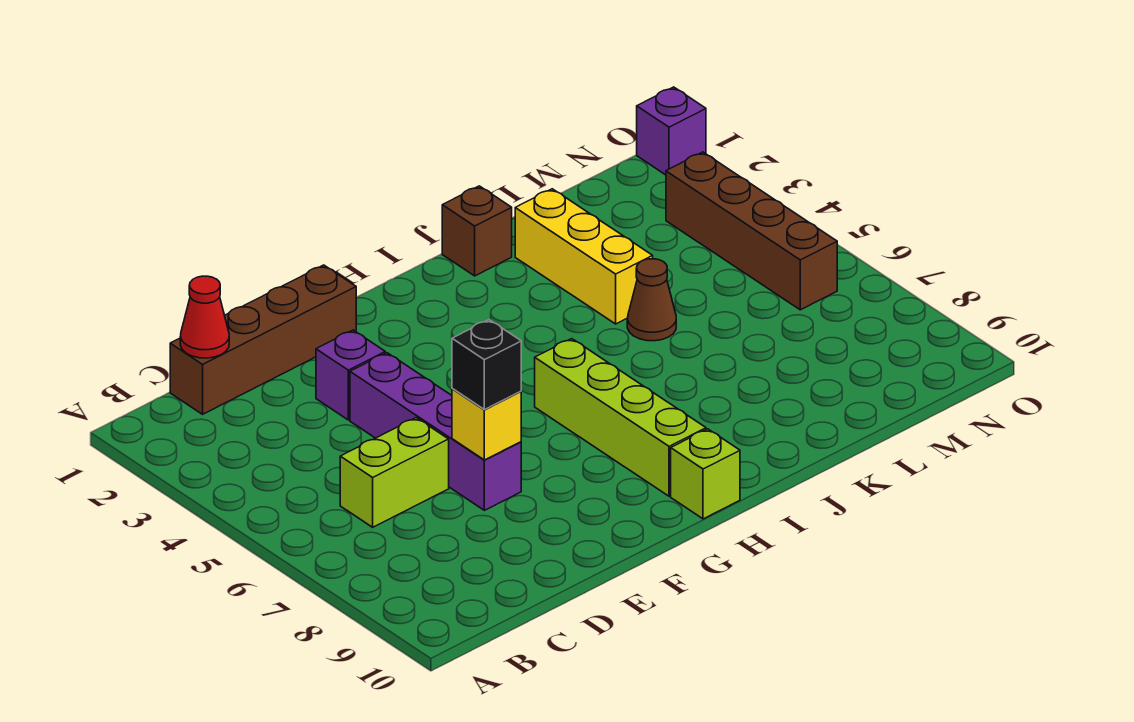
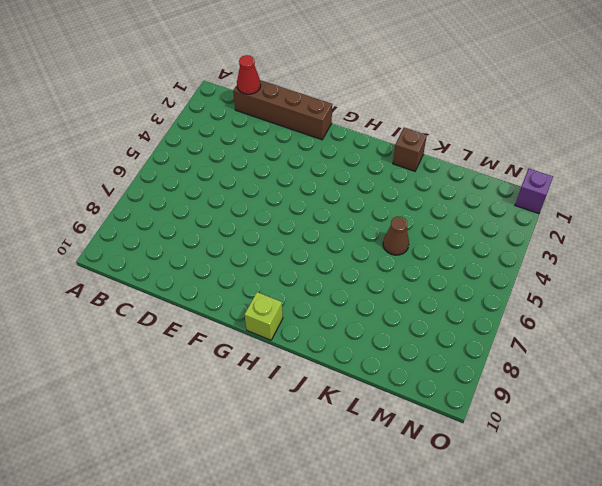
none -> lime 1x2 brick [340,418,449,527]
none -> purple 1x1 brick [316,330,385,420]
none -> purple 1x4 brick [350,353,521,510]

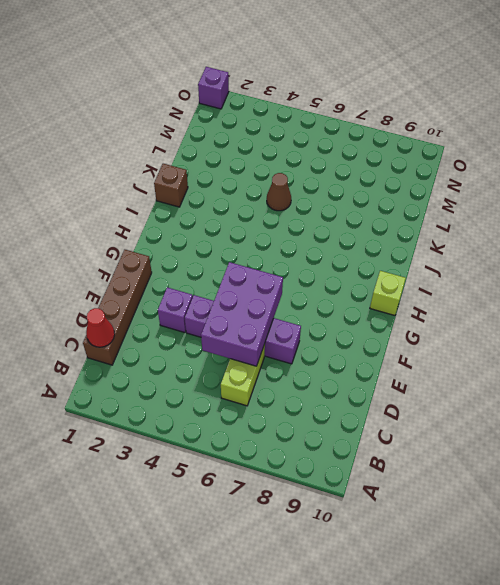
purple 2x3 brick [201,262,283,366] -> none
none -> lime 1x4 brick [535,339,706,496]
none -> yellow 1x3 brick [515,189,653,324]
none -> brown 1x4 brick [666,152,837,310]

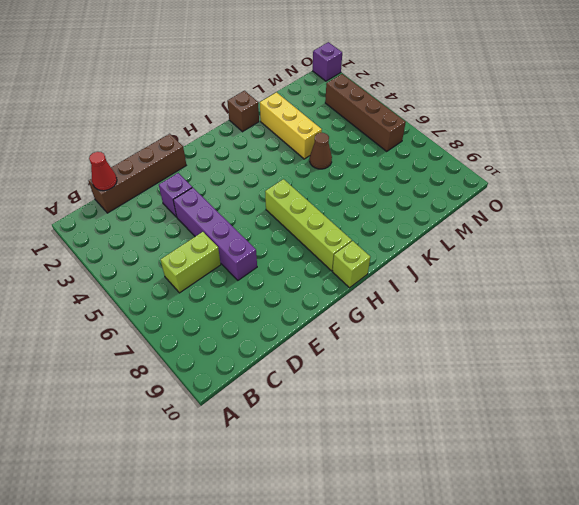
none -> yellow 1x1 brick [452,389,521,460]
none -> black 1x1 brick [452,320,521,410]

